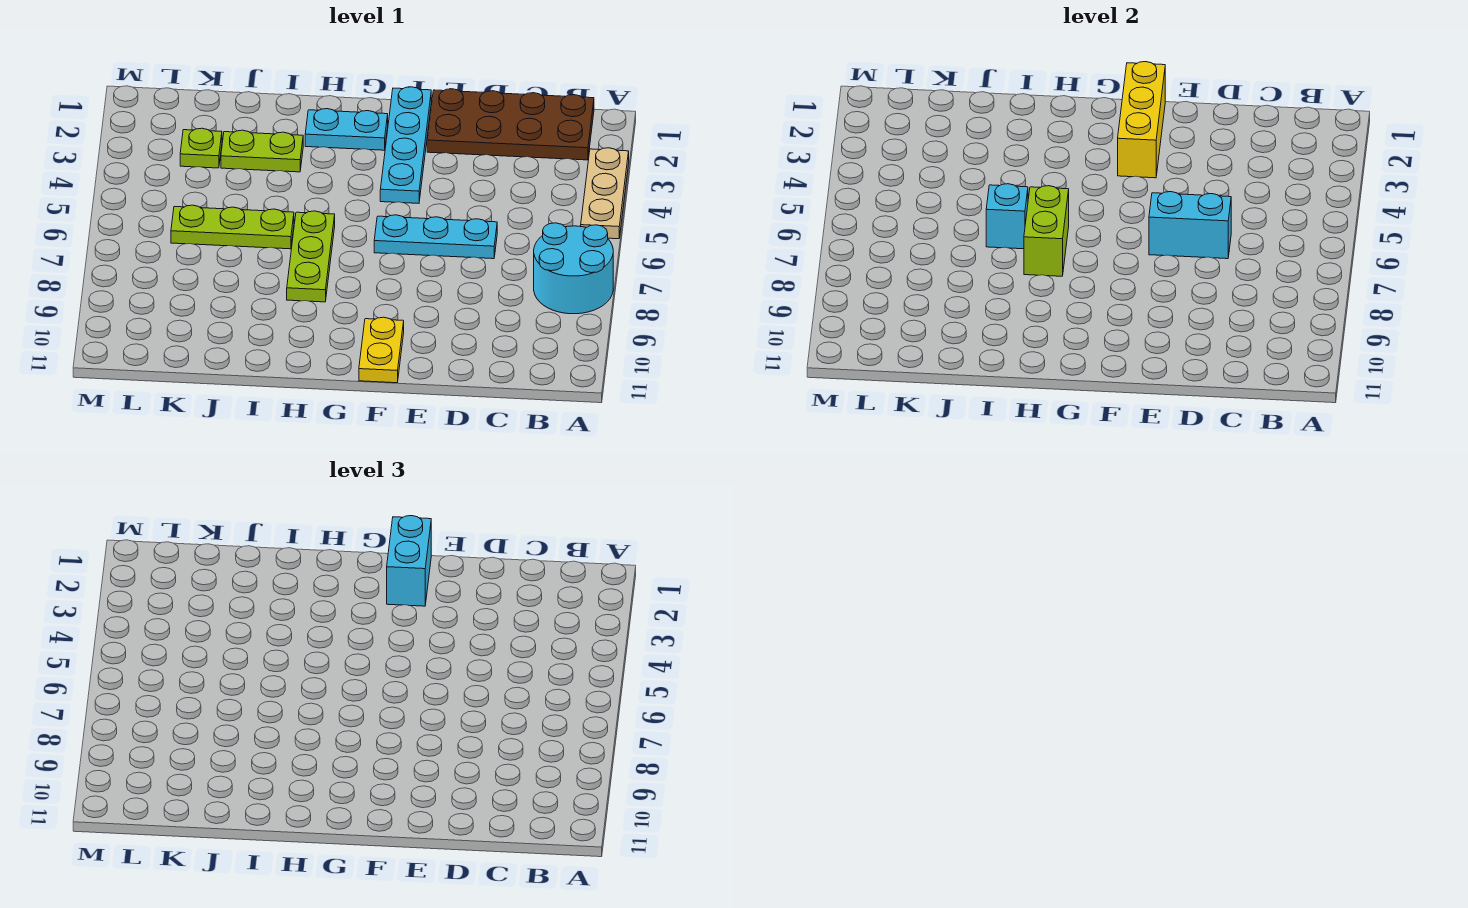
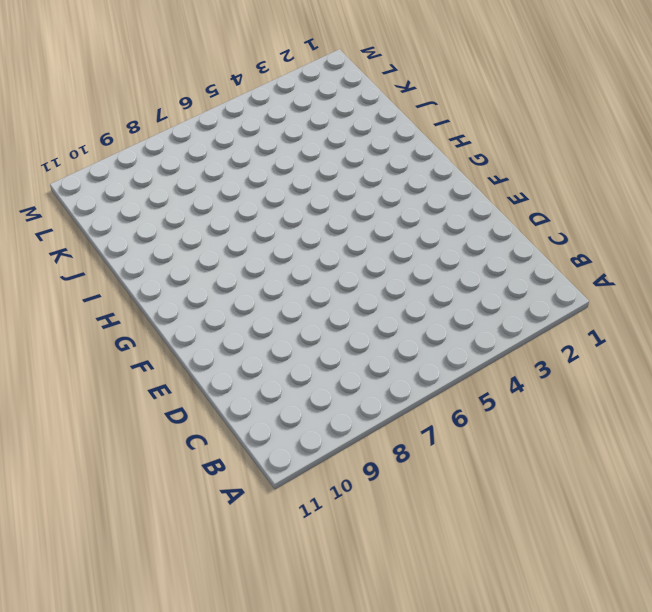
none -> tan 1x3 plate [581,148,629,239]
none -> cyan 2x2 round brick [534,223,613,314]
none -> brown 2x4 plate [427,89,594,160]

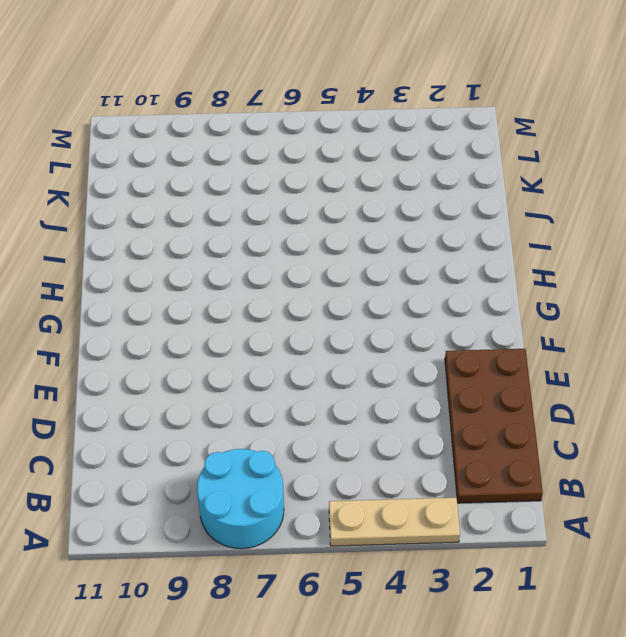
none -> cyan 1x3 plate [374,215,497,259]
none -> cyan 1x4 plate [380,87,431,203]
none -> yellow 1x2 plate [359,317,404,383]

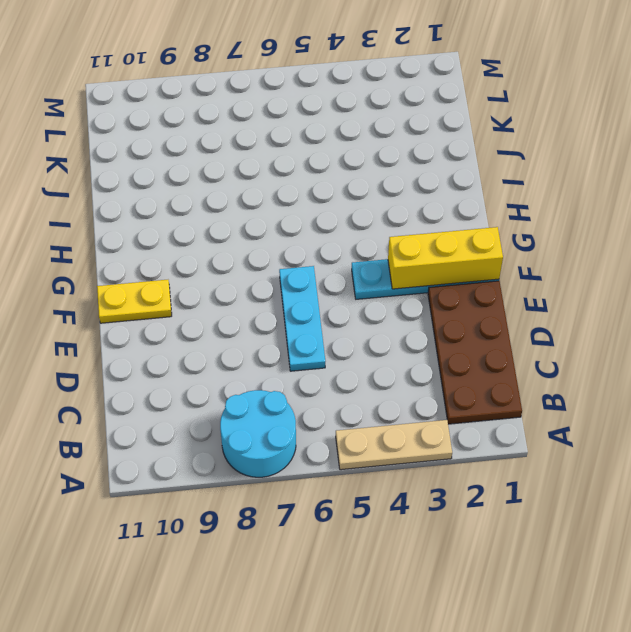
none -> cyan 1x2 plate [305,109,388,150]
none -> lime 1x3 plate [287,211,335,302]
none -> lime 1x2 plate [221,130,303,172]

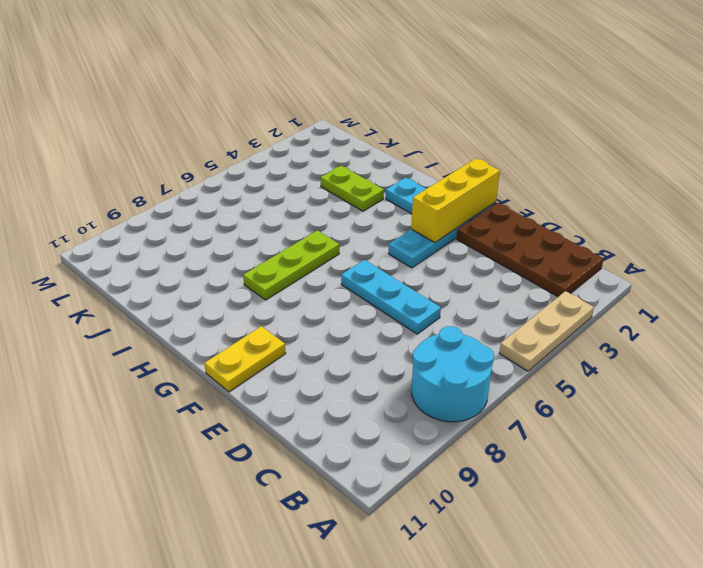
none -> lime 1x3 plate [171,205,294,249]
none -> lime 1x1 plate [180,128,222,168]
none -> cyan 1x2 brick [1149,192,1231,259]

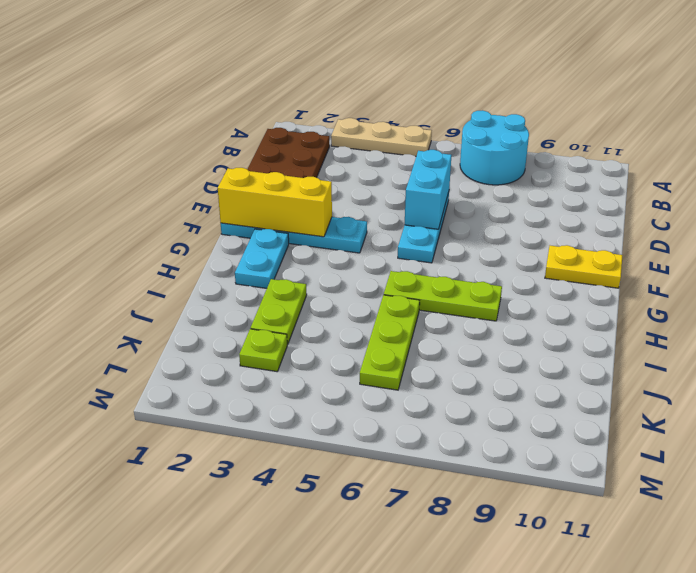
none -> lime 1x2 brick [1024,186,1069,276]
none -> cyan 1x1 brick [986,184,1028,249]
none -> cyan 1x2 brick [387,516,431,606]

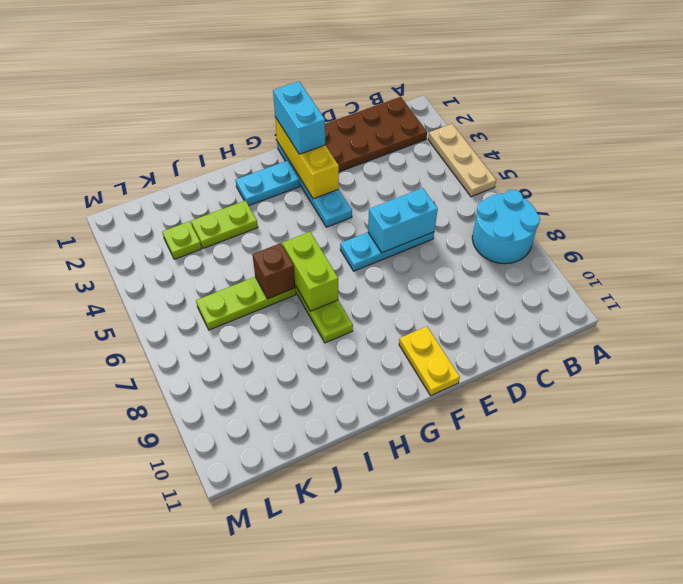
brown 1x1 brick [252,243,295,299] -> cyan 1x1 brick [986,184,1028,249]

